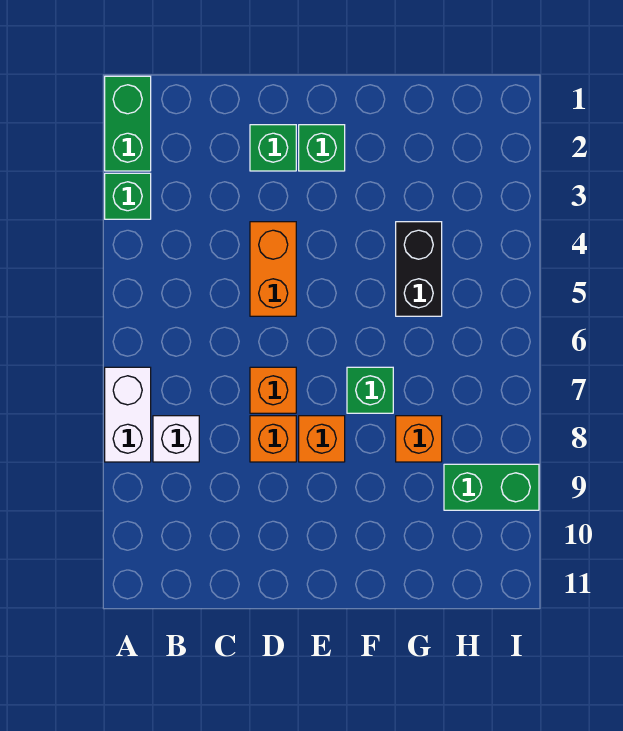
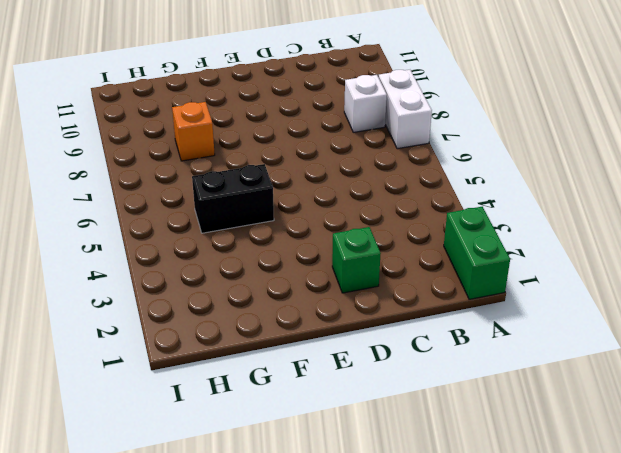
black 1x2 brick [192,164,274,233] -> black 1x2 brick turned to [396,222,442,316]
none -> green 1x1 brick [105,173,151,219]
none -> orange 1x2 brick [250,222,296,316]
none -> orange 1x1 brick [250,367,296,413]

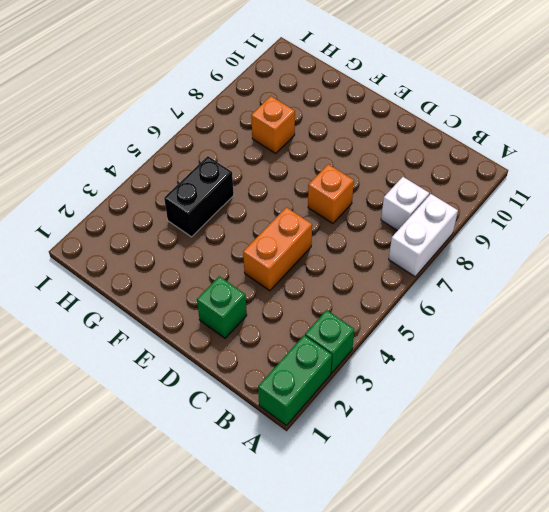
none -> orange 1x1 brick [250,416,296,462]
none -> green 1x1 brick [299,125,345,171]
none -> orange 1x1 brick [299,416,345,462]

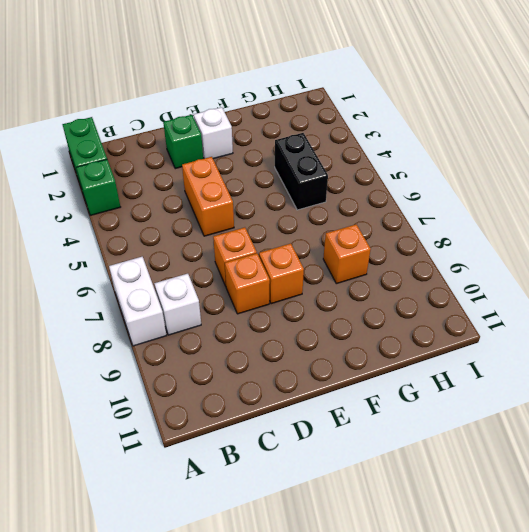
white 1x1 brick [194,107,233,159] -> green 1x1 brick [299,125,345,171]
none -> green 1x1 brick [347,367,393,413]
none -> green 1x2 brick [444,464,539,510]

